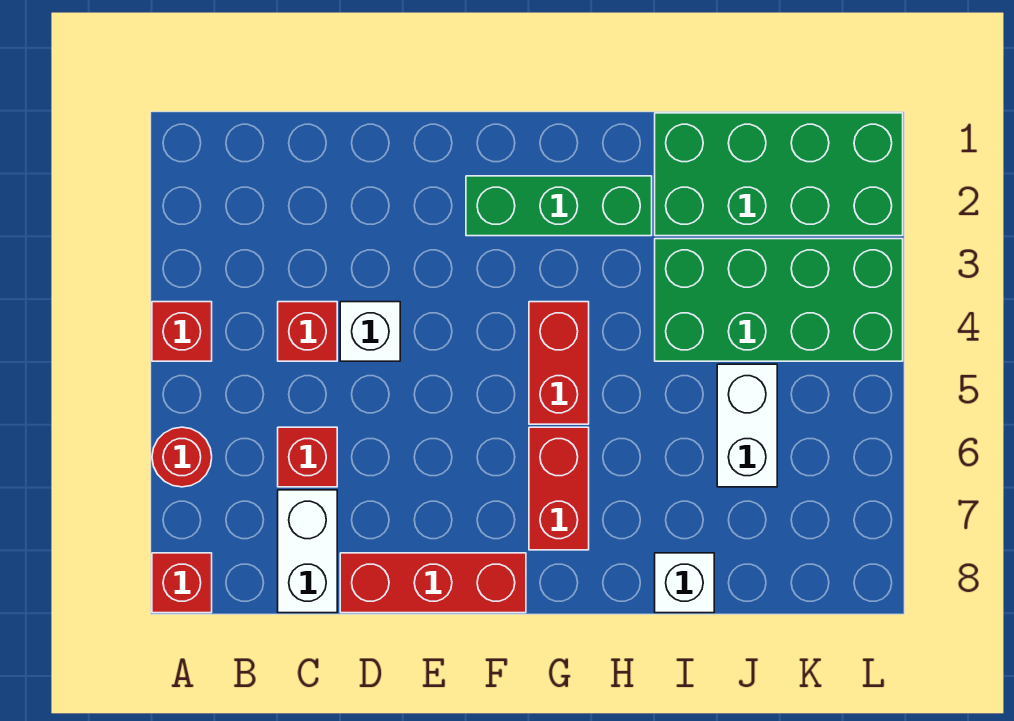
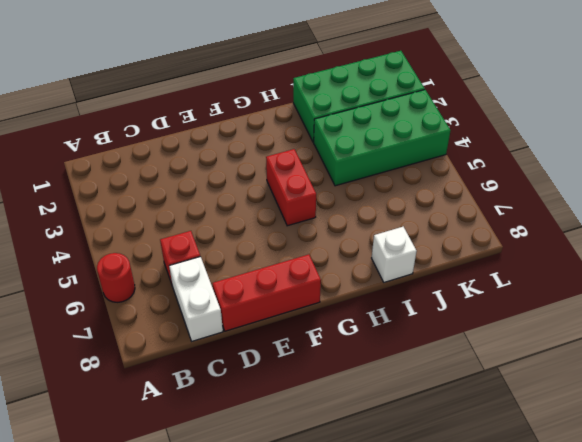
none -> red 1x1 brick [152,302,212,361]
none -> red 1x1 brick [152,553,212,613]
none -> red 1x1 brick [278,302,337,361]

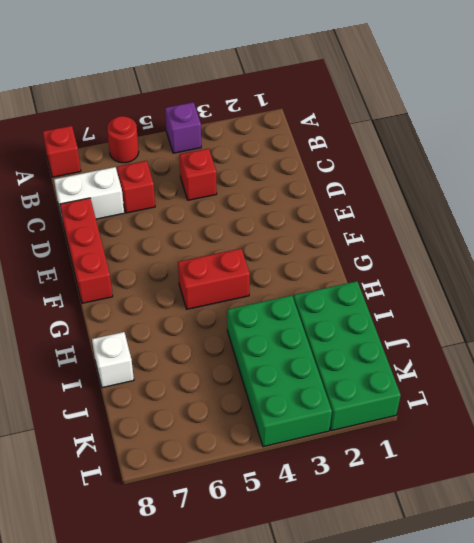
purple 1x1 brick [165,102,201,153] -> red 1x1 brick [152,302,212,361]
none -> white 1x1 brick [340,302,400,361]
none -> green 1x3 brick [466,176,652,236]
none -> red 1x2 brick [529,427,589,550]

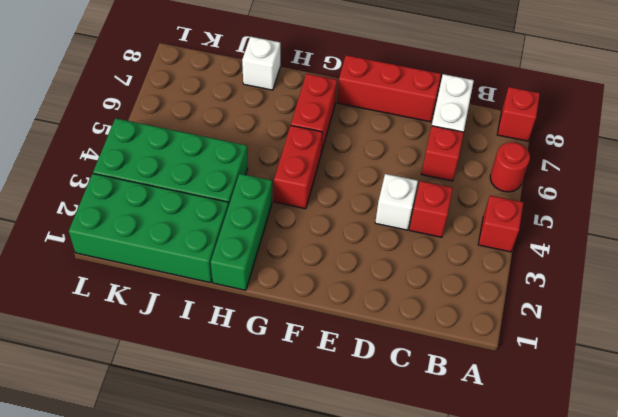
green 1x3 brick [211,174,272,290] -> green 1x3 brick turned to [466,176,652,236]
none -> white 1x2 brick [717,364,777,487]

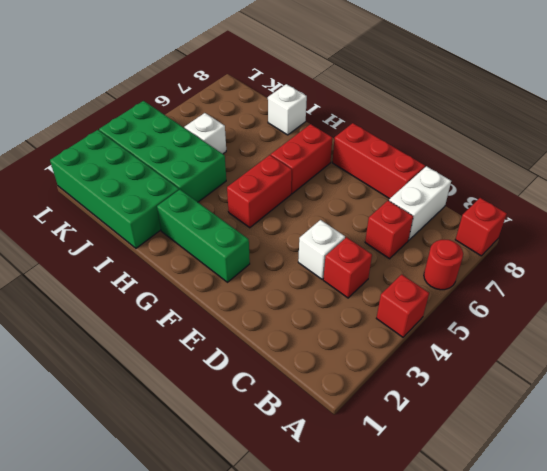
white 1x1 brick [184,113,226,154] -> white 1x2 brick [717,364,777,487]

